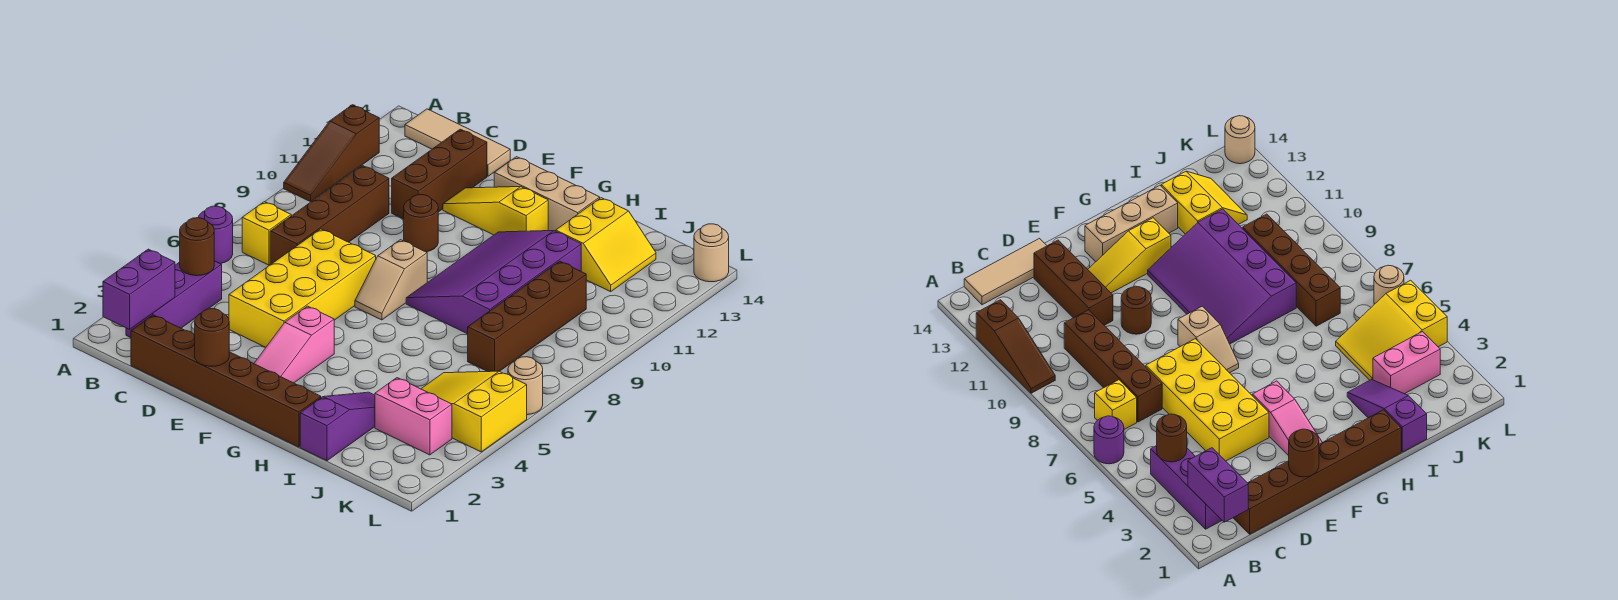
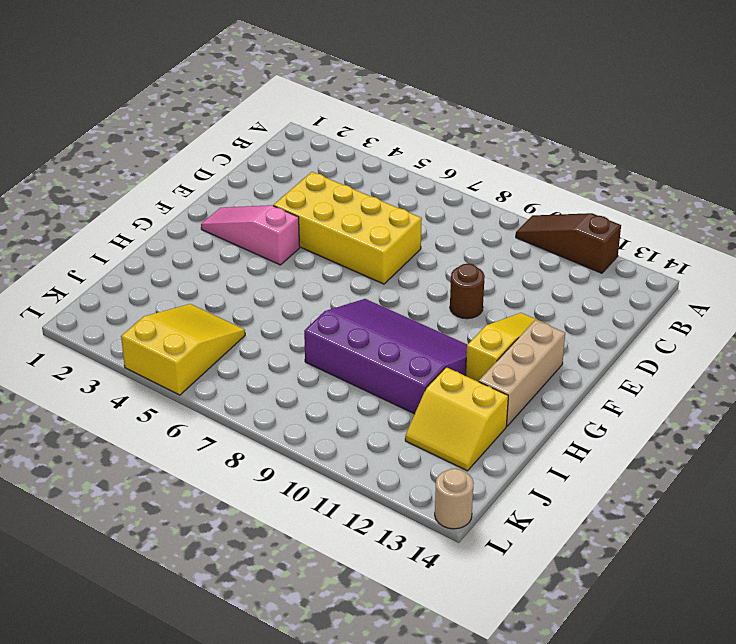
none -> purple 1x1 round brick [198,206,233,264]
none -> purple 1x3 brick [126,261,222,338]
none -> yellow 1x1 brick [242,202,291,265]

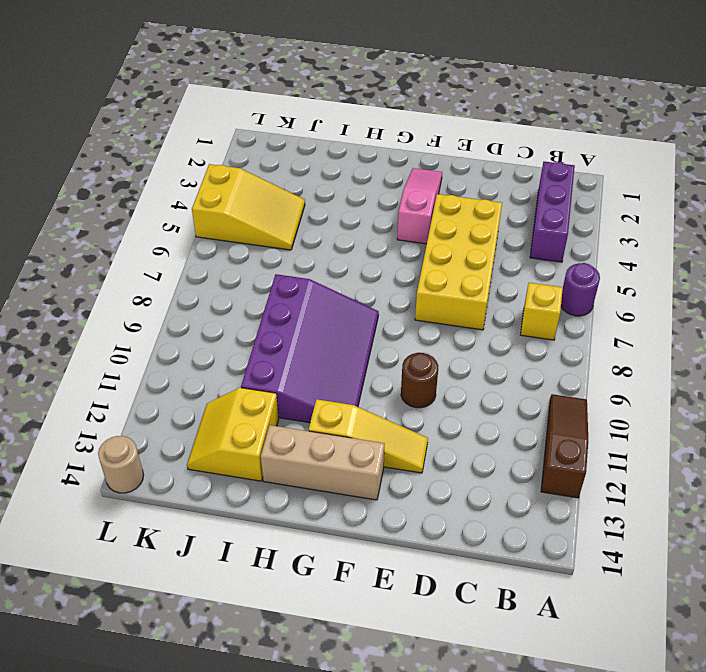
none -> tan 1x3 tile [405,109,510,176]
none -> brown 1x6 brick [131,315,321,447]
none -> brown 1x4 brick [270,165,389,265]

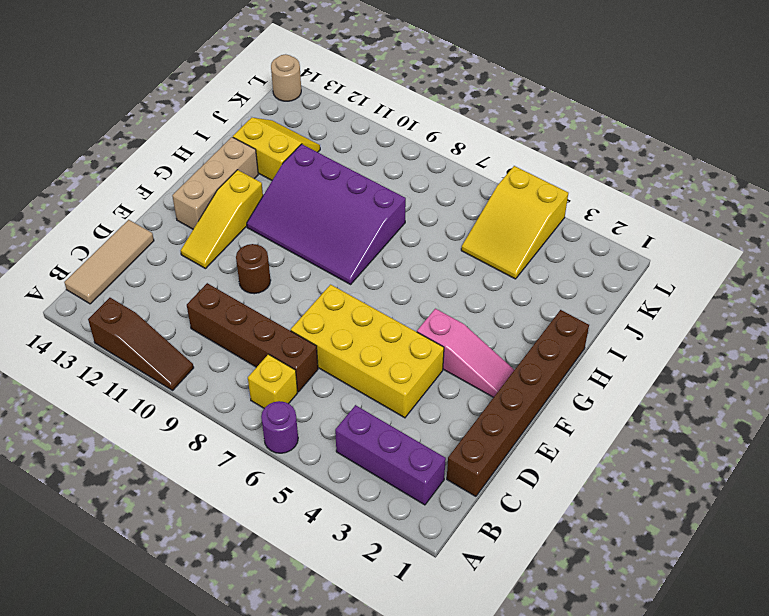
none -> brown 1x3 brick [392,129,487,219]
none -> tan 1x2 slope [355,240,427,320]
none -> purple 1x3 slope [300,392,375,461]

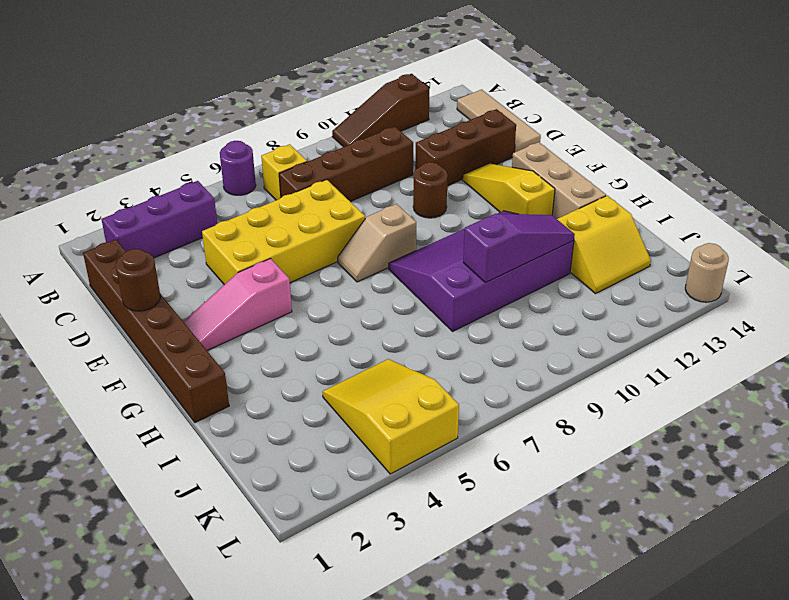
purple 1x3 slope [463,214,575,283] -> purple 1x3 slope moved to [300,392,375,461]
none -> pink 1x2 brick [375,378,452,455]
none -> brown 1x4 brick [468,261,586,372]
none -> tan 1x1 round brick [508,357,543,415]

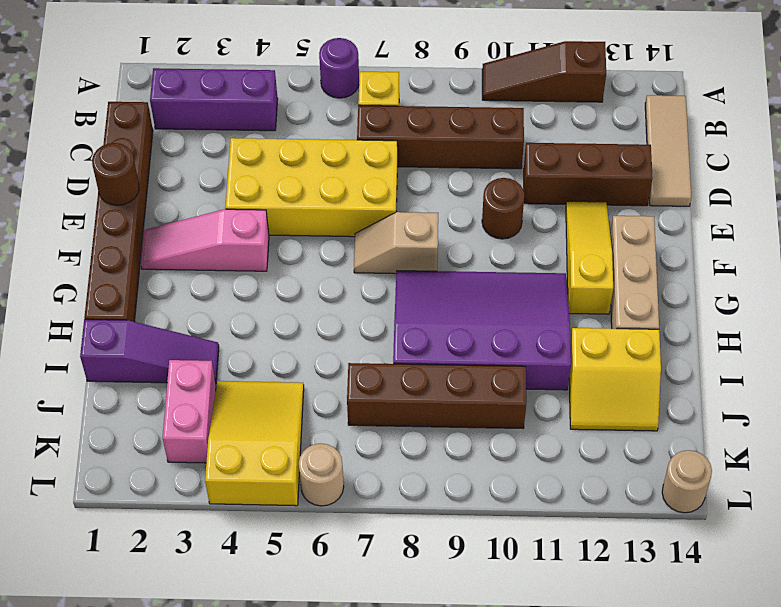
none -> purple 1x2 brick [103,249,175,329]
none -> brown 1x1 round brick [180,218,214,276]

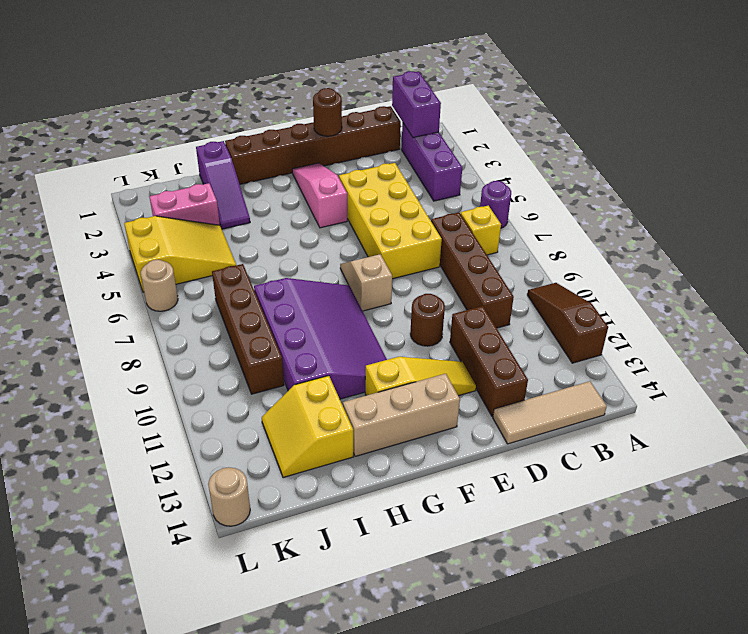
none -> brown 1x1 round brick [180,218,214,276]

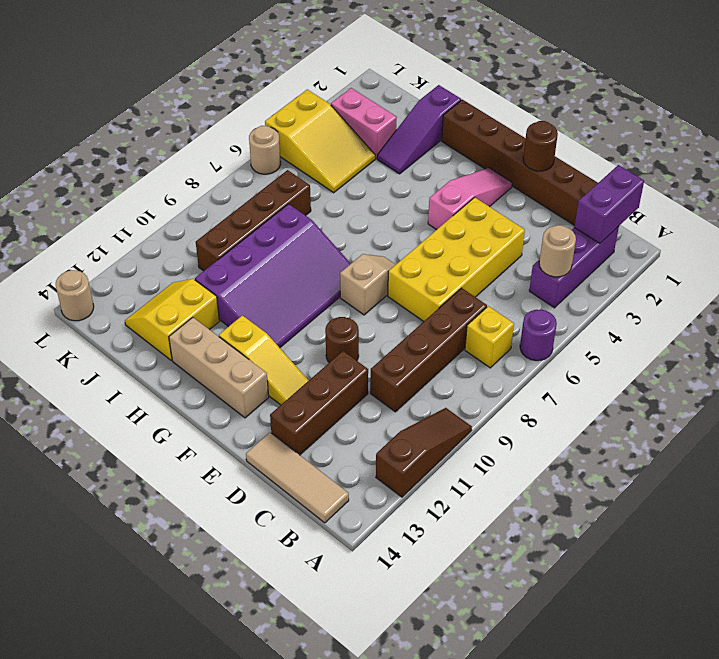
tan 1x1 round brick [539,225,576,277] -> brown 1x1 round brick [180,218,214,276]

